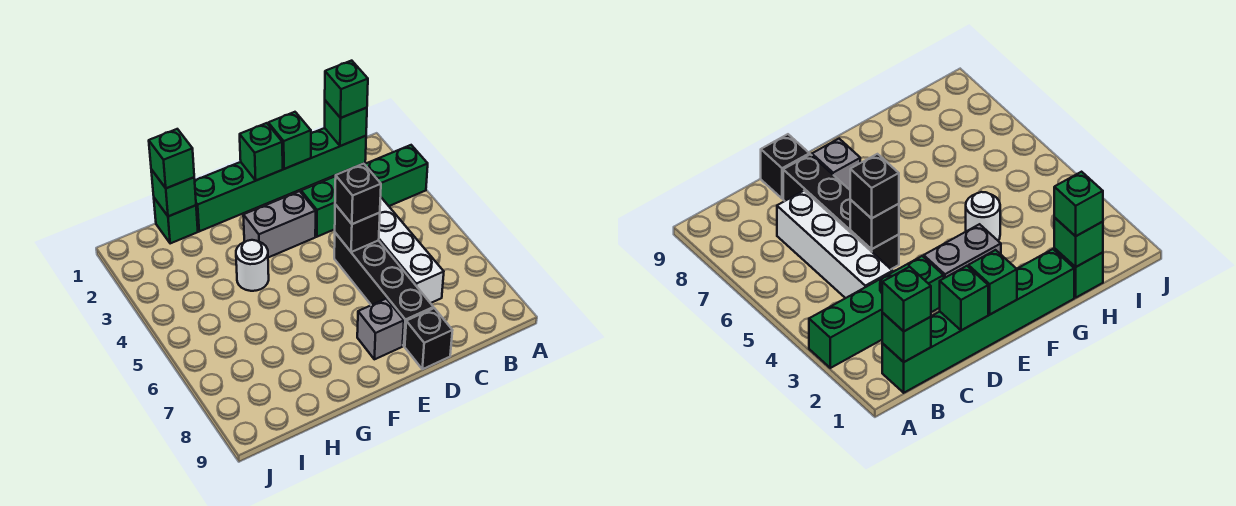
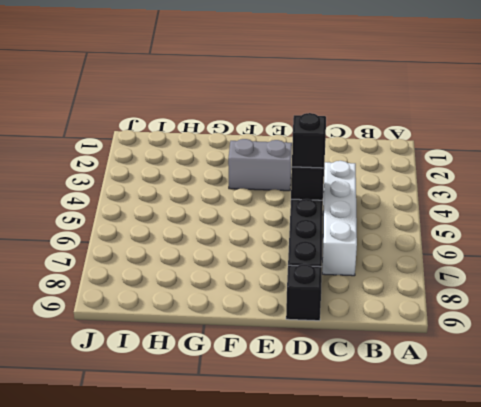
none -> green 1x4 brick [301,145,428,237]
none -> green 1x6 brick [195,128,366,231]
none -> grey 1x1 brick [357,299,404,359]

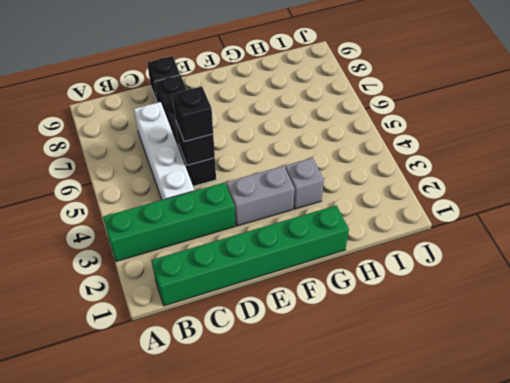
grey 1x1 brick [285,158,324,209] -> grey 1x1 brick moved to [357,299,404,359]
none -> white 1x1 round brick [236,240,269,291]
none -> green 1x1 brick [154,198,198,243]
none -> green 1x1 brick [325,101,367,146]

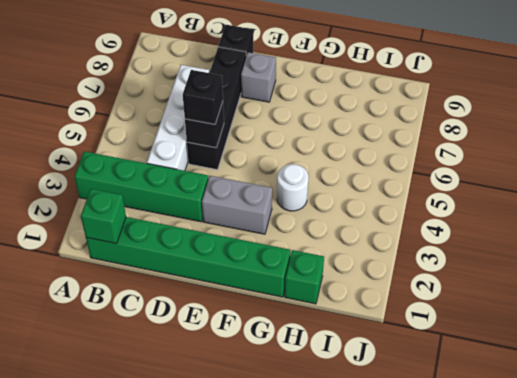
none -> green 1x1 brick [268,112,311,169]
none -> green 1x1 brick [240,123,283,180]
none -> green 1x1 brick [151,170,196,216]

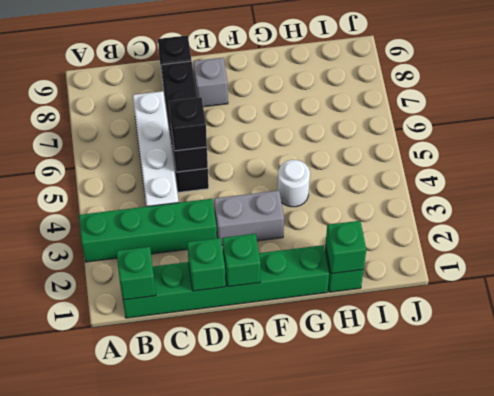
none -> green 1x1 brick [325,61,368,118]
none -> green 1x1 brick [149,129,194,188]

